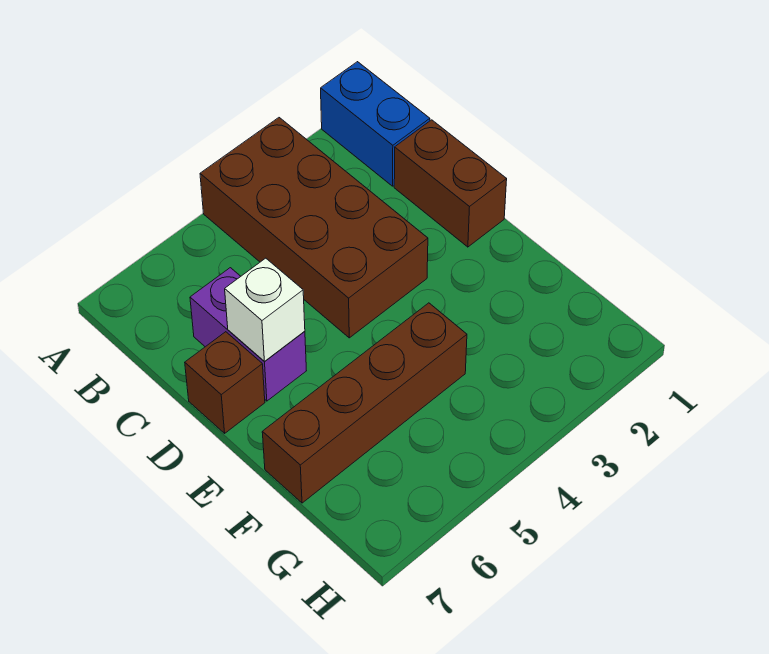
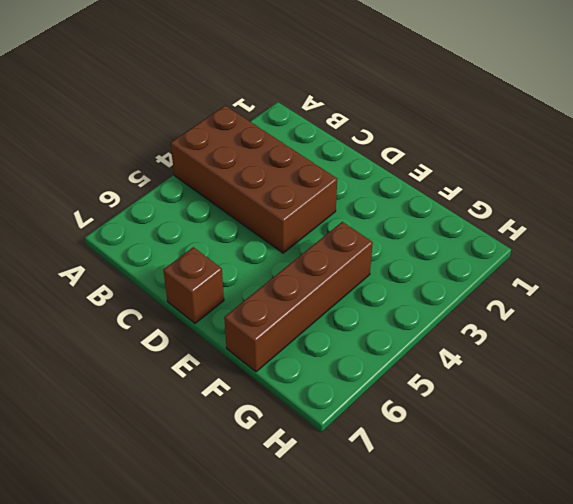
none -> blue 1x2 brick [321,62,430,186]
none -> brown 1x2 brick [394,120,507,247]

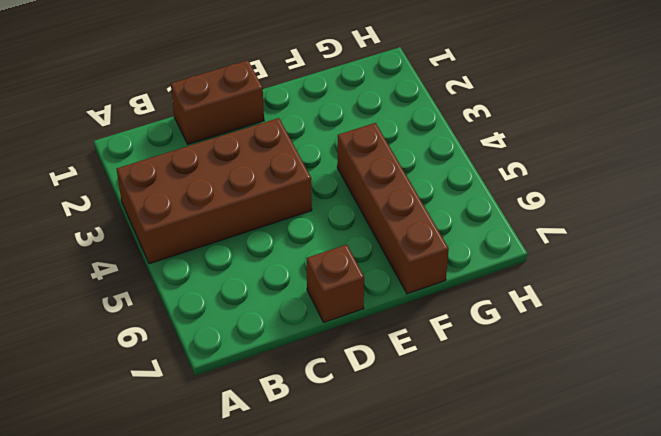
none -> blue 1x2 brick [321,62,430,186]
none -> purple 1x2 brick [190,268,306,401]

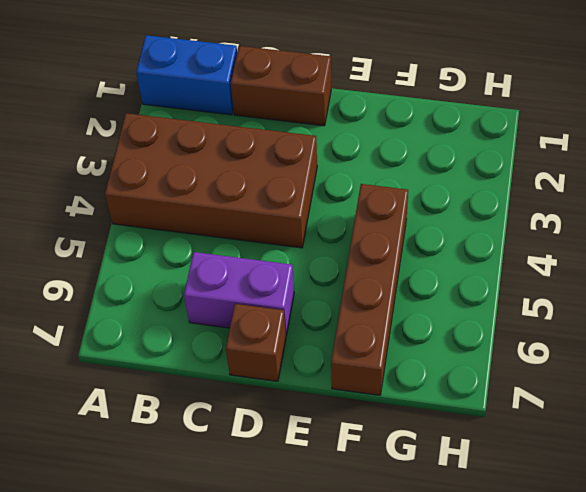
none -> white 1x1 brick [225,258,305,362]

